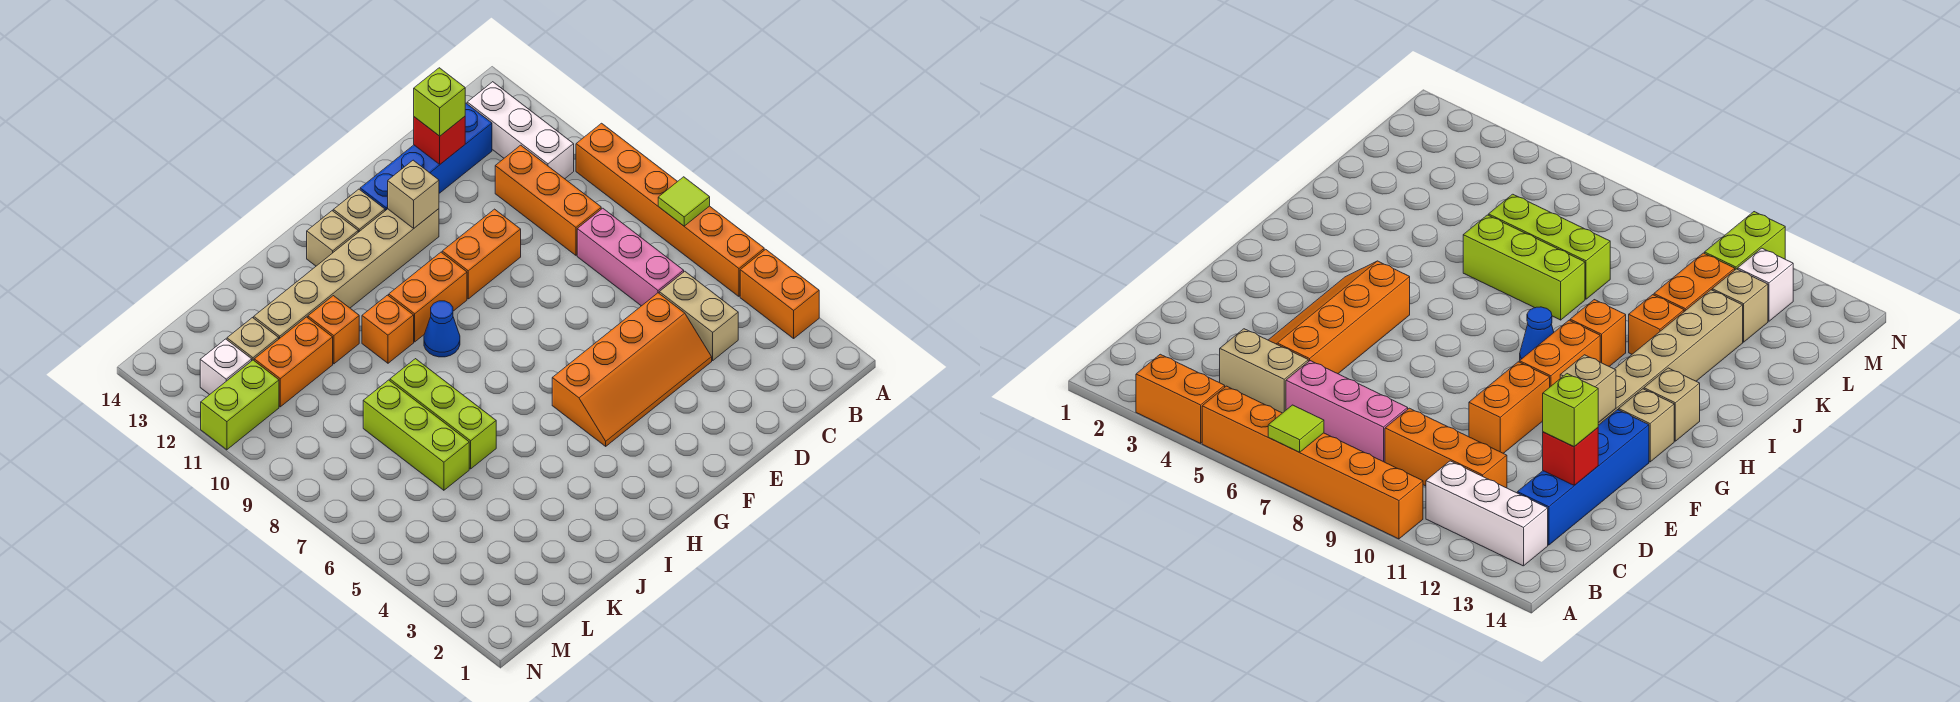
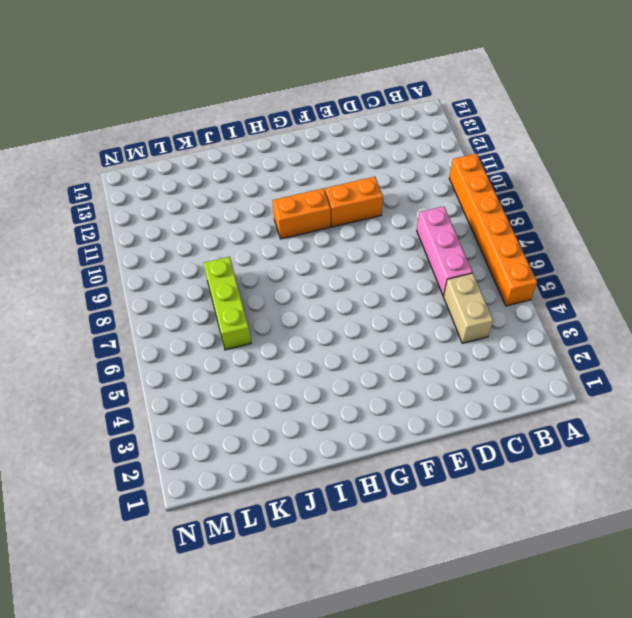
none -> orange 1x2 brick [740,249,819,338]
none -> white 1x3 brick [467,82,574,179]
none -> orange 1x3 brick [495,145,601,255]

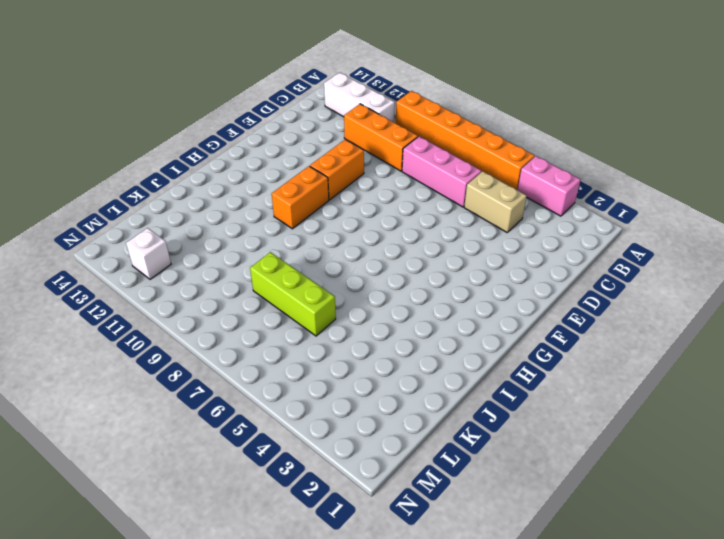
pink 1x2 brick [518,156,581,216] -> orange 1x2 brick [740,249,819,338]
none -> blue 1x4 brick [360,103,492,211]
none -> orange 2x4 slope [552,293,712,446]
none -> tan 1x6 brick [254,209,439,339]

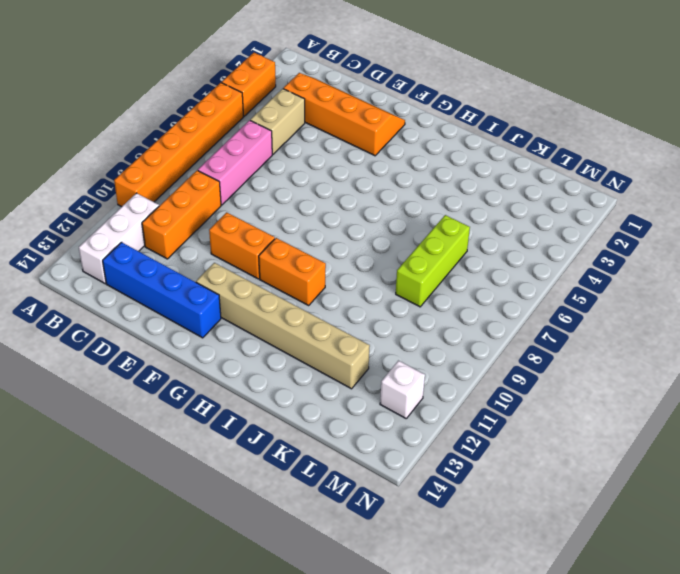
orange 2x4 slope [283,73,405,156] -> orange 2x4 slope moved to [552,293,712,446]
none -> tan 1x1 brick [333,189,385,232]
none -> blue 1x1 cone [424,301,460,357]
none -> tan 1x1 brick [307,211,358,266]

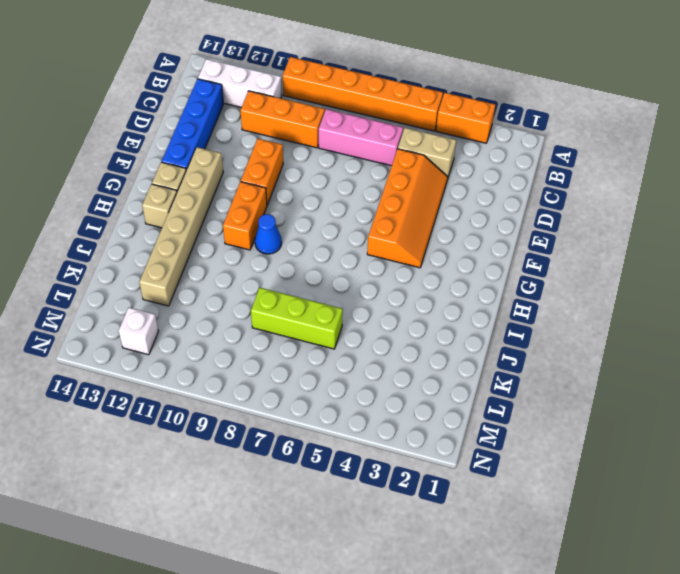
none -> orange 1x1 brick [362,295,414,363]
none -> lime 1x3 brick [390,359,496,469]
none -> orange 1x1 brick [308,296,359,364]

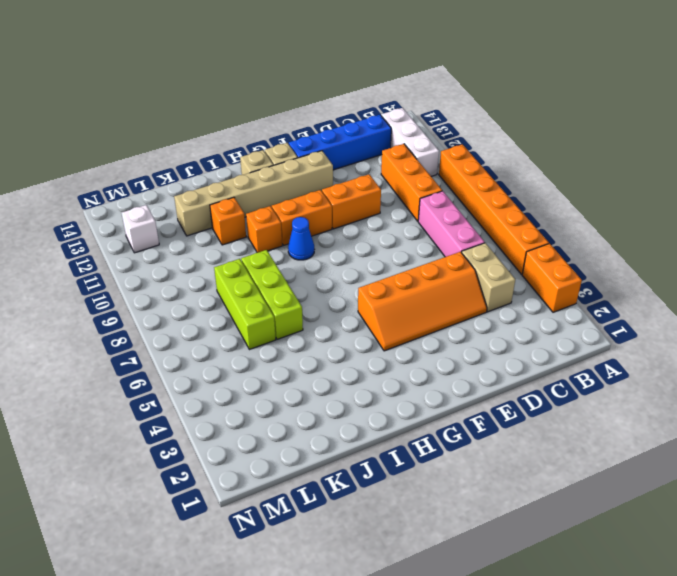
none -> orange 1x2 brick [254,317,333,407]
none -> tan 1x1 brick [227,318,279,360]
none -> lime 1x2 brick [201,360,279,450]

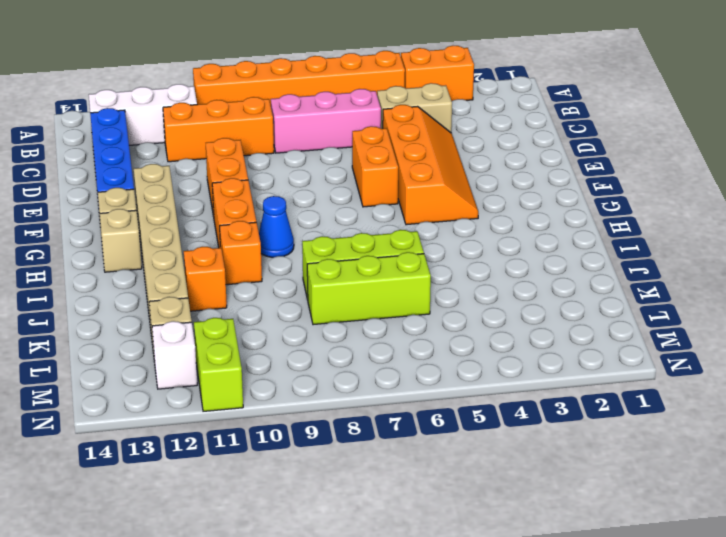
orange 1x2 brick [352,126,398,207] -> orange 1x2 brick moved to [254,317,333,407]
none -> lime 1x1 tile [658,177,710,226]
none -> red 1x1 brick [414,117,465,164]
none -> tan 1x1 brick [388,160,439,229]

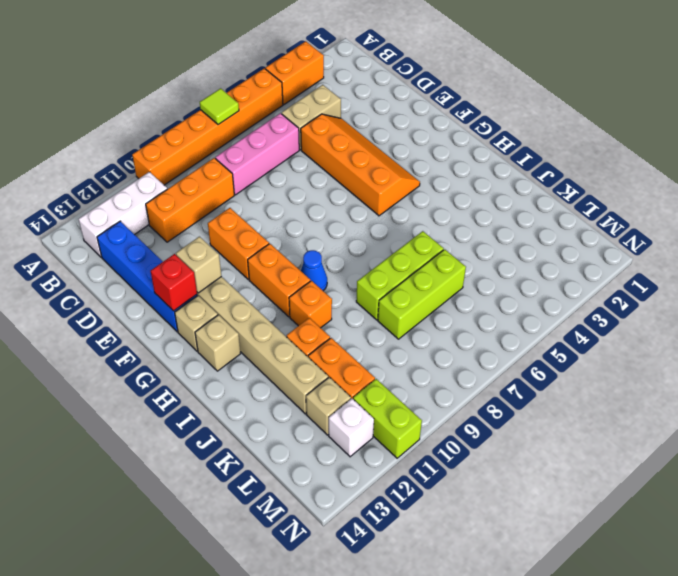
red 1x1 brick [151,254,197,311] -> red 1x1 brick moved to [414,117,465,164]
none -> lime 1x1 brick [414,68,465,136]

